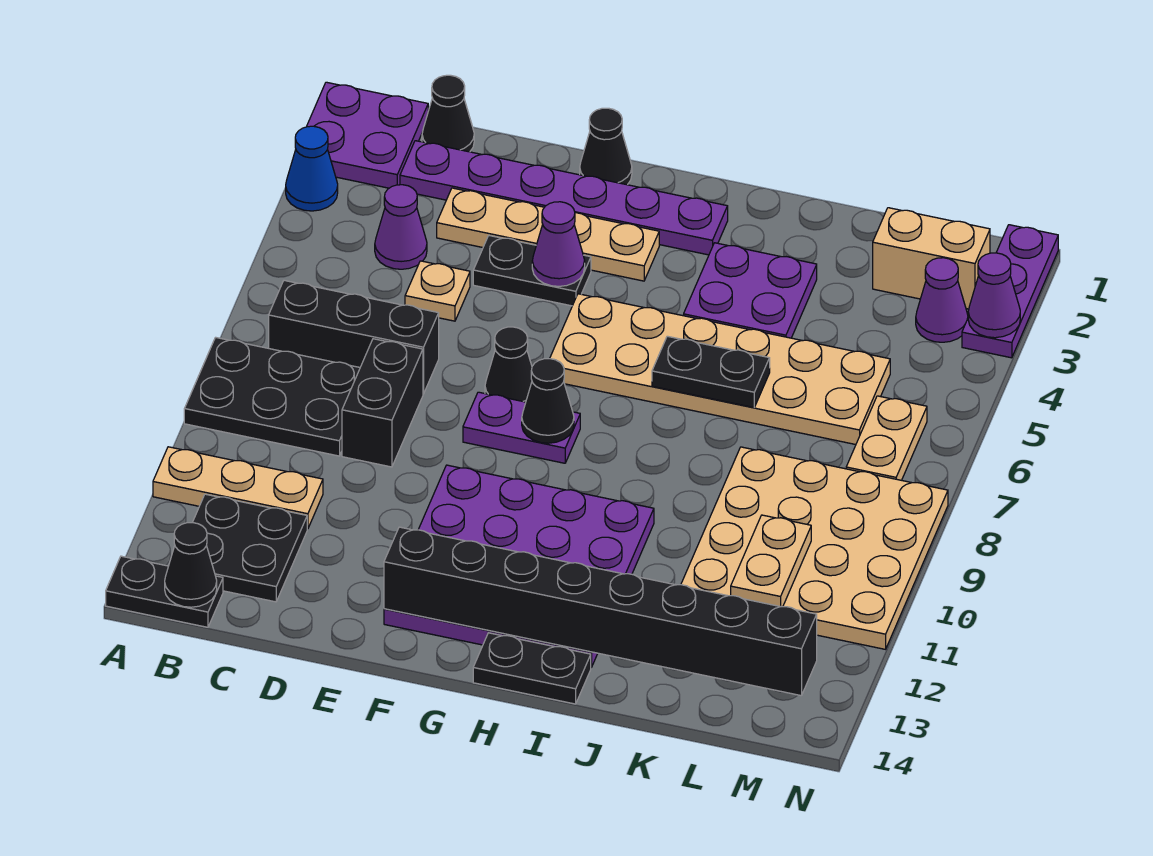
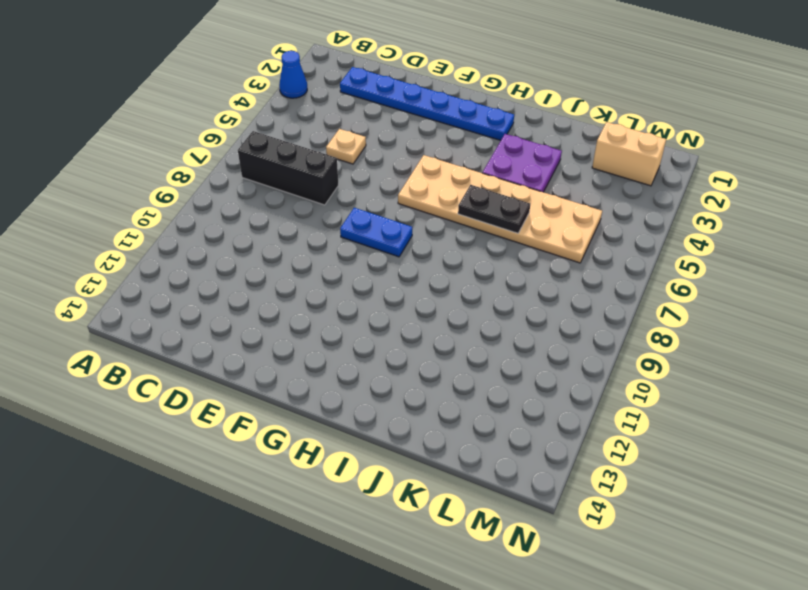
blue 1x6 plate [340,67,514,140] -> purple 1x6 plate [400,141,728,255]
blue 1x2 plate [340,208,412,257] -> purple 1x2 plate [463,392,580,463]
none -> purple 2x2 plate [307,82,428,188]
none -> black 2x3 plate [184,337,360,456]
none -> tan 1x3 plate [153,447,323,529]
none -> black 1x2 plate [106,556,223,627]

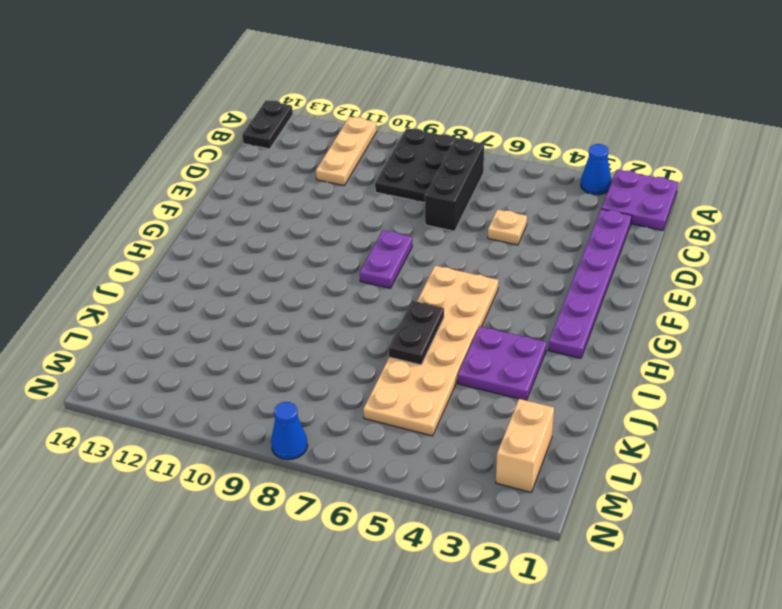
blue 1x1 cone [271,402,308,460] -> tan 4x4 plate [681,447,948,649]
none -> black 2x2 plate [192,494,307,602]
none -> black 1x1 cone [422,75,474,152]
none -> purple 1x1 cone [375,185,427,269]
none -> tan 1x4 plate [437,188,659,281]

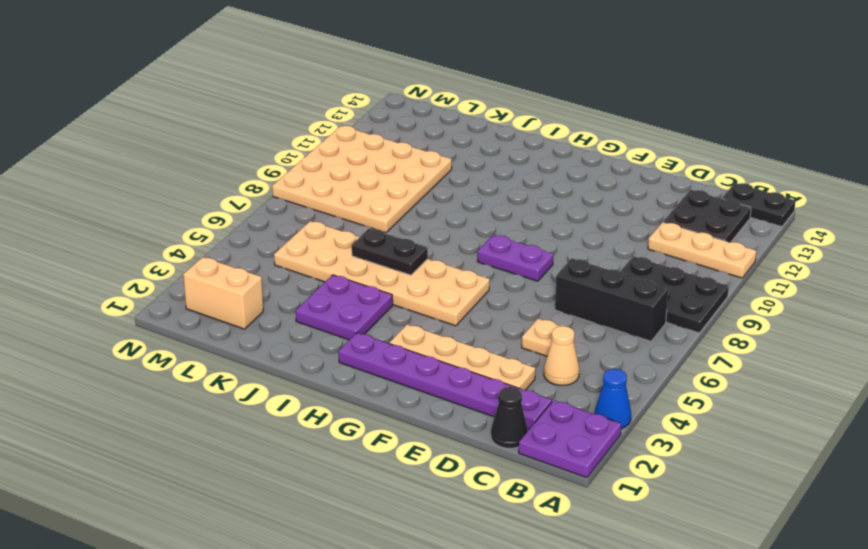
tan 1x1 cone [544,326,579,385] -> purple 1x1 cone [375,185,427,269]
none -> black 1x2 brick [342,339,423,467]
none -> black 1x2 plate [473,236,591,306]
none -> black 1x1 cone [580,108,632,185]
none -> black 1x1 cone [485,327,532,402]

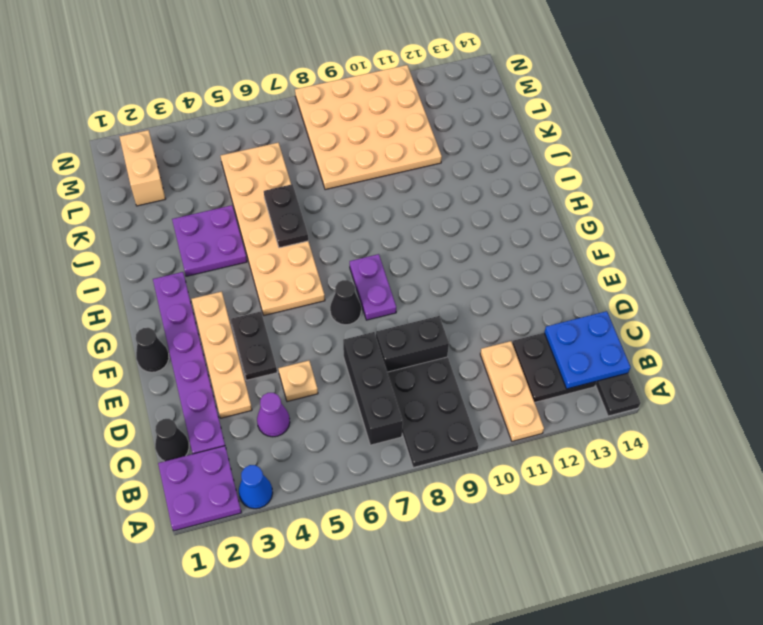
blue 2x2 plate [544,311,631,389] -> black 1x1 cone [165,523,217,607]
none -> purple 4x4 plate [384,465,654,667]
none -> black 1x2 plate [473,633,591,704]
none -> purple 1x1 cone [916,258,968,342]
none -> tan 1x2 plate [846,396,927,480]

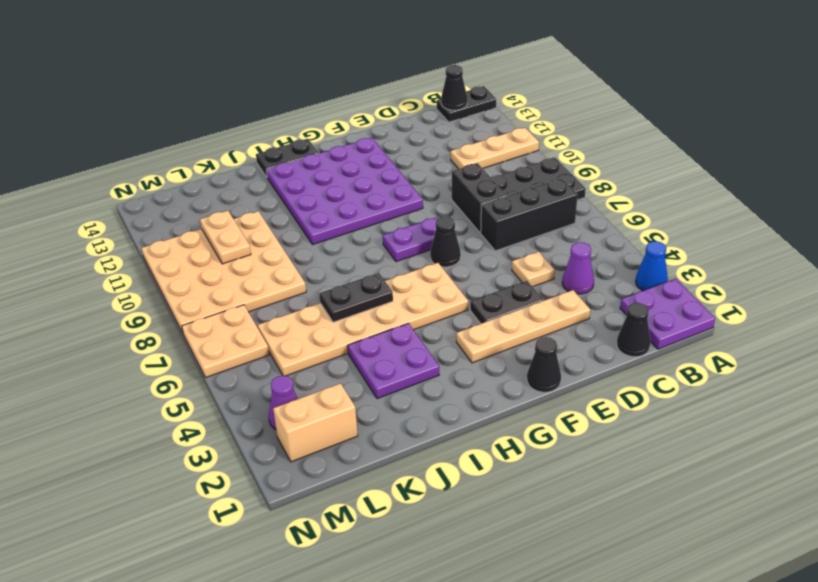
tan 2x2 plate [182,305,269,378] -> tan 1x2 plate [846,396,927,480]
none -> black 2x2 plate [192,494,307,602]
none -> purple 1x6 plate [400,141,728,255]
none -> purple 1x3 plate [962,225,1058,358]
none -> purple 1x1 cone [532,202,585,286]

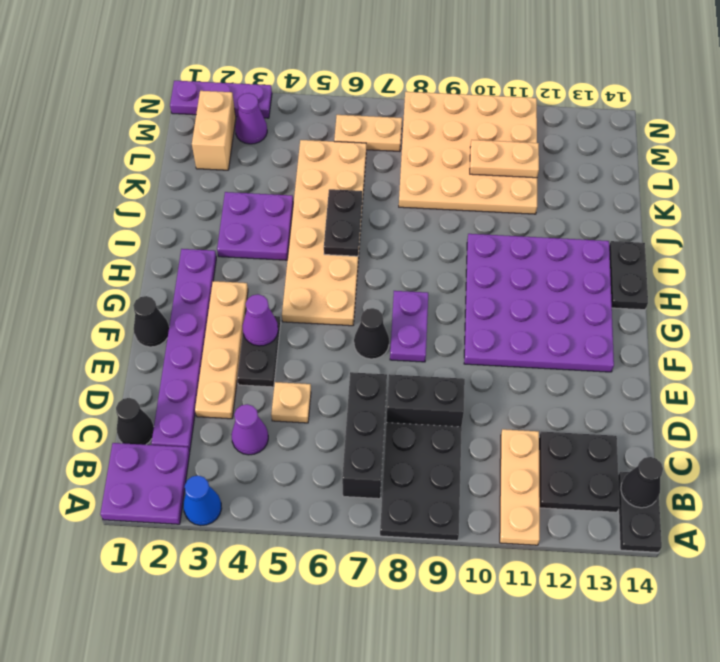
none -> black 1x8 brick [384,527,817,696]
none -> black 1x1 cone [522,359,574,443]
none -> purple 1x1 cone [968,253,1020,338]

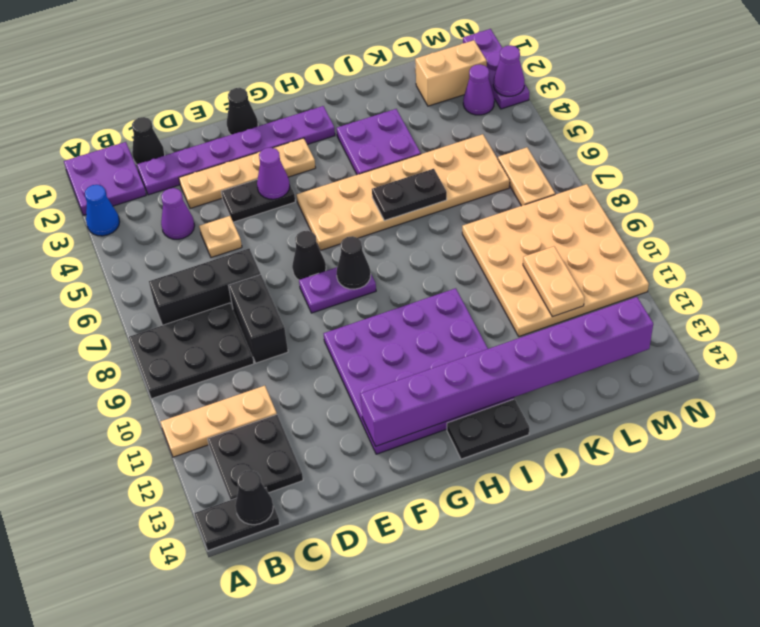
purple 1x8 brick [360,297,653,446] -> black 1x8 brick [384,527,817,696]

